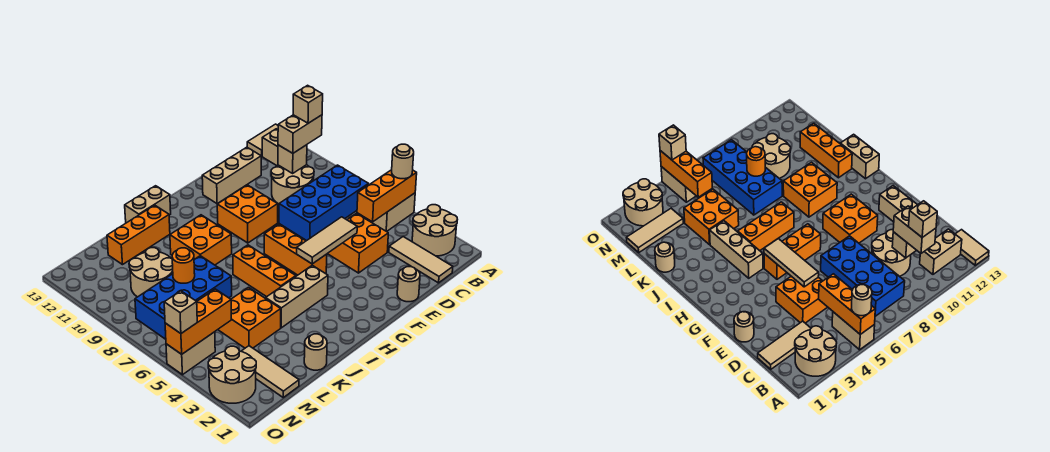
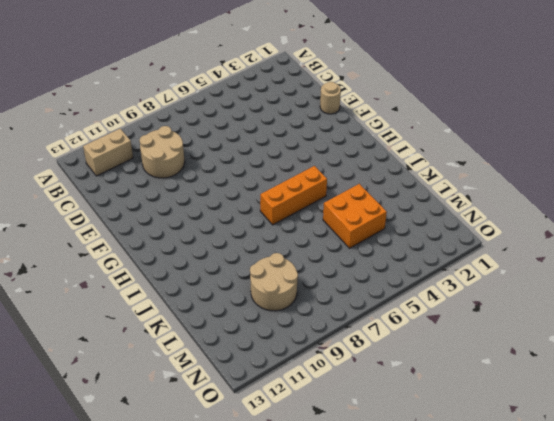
none -> tan 2x2 round brick [412,205,458,256]
none -> tan 1x2 brick [371,193,415,232]
none -> tan 1x2 tile [247,124,278,156]
none -> blue 2x4 brick [279,165,368,241]

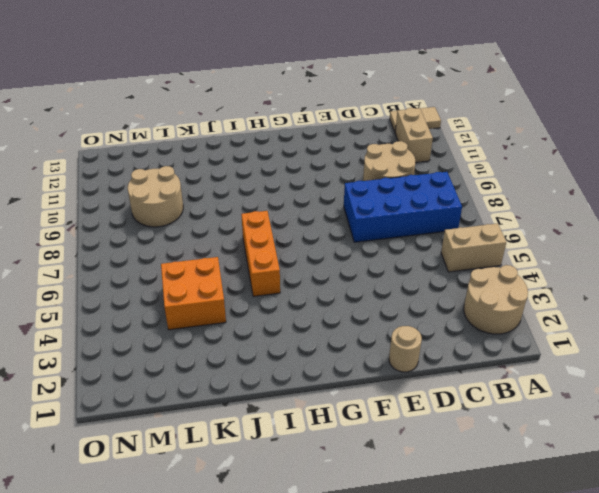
none -> tan 1x3 tile [389,237,453,283]
none -> orange 2x2 brick [327,213,388,273]
none -> tan 1x3 brick [202,147,261,204]
none -> orange 2x2 brick [217,185,278,243]

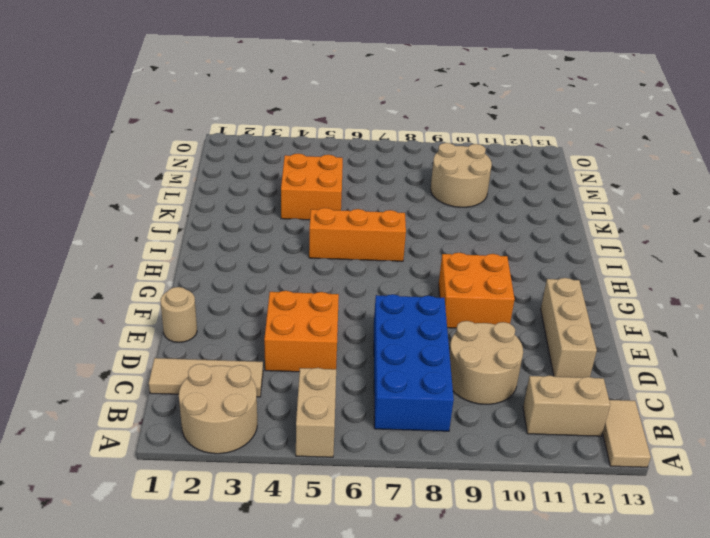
none -> orange 1x3 brick [264,224,327,275]
none -> tan 1x3 brick [266,265,328,328]
none -> orange 2x2 brick [170,215,232,265]
none -> tan 1x2 brick [125,186,171,223]

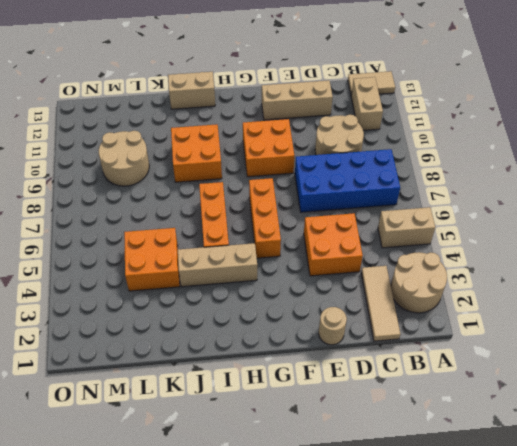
none -> orange 1x3 brick [107,205,170,265]
none -> tan 1x1 round brick [304,334,327,370]
none -> blue 2x4 brick [135,256,232,339]
none -> tan 1x3 tile [241,346,299,397]

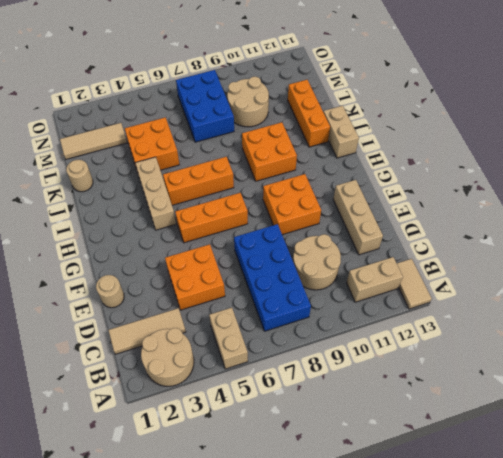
blue 2x3 brick [176,70,234,142] -> blue 2x4 brick [135,256,232,339]
none -> tan 2x2 round brick [208,346,256,403]
none -> tan 1x2 brick [166,332,215,375]
none -> orange 1x3 brick [357,170,417,222]
none -> tan 1x1 brick [278,145,307,173]

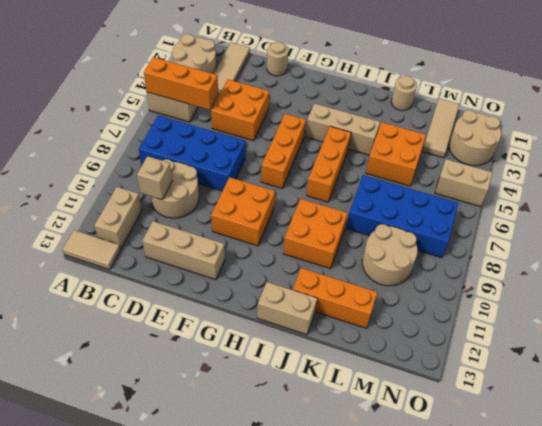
none -> tan 1x3 tile [297,217,357,264]
none -> orange 1x1 round brick [172,248,195,283]
none -> orange 1x3 brick [165,289,231,354]
none -> tan 1x1 round brick [392,144,414,179]

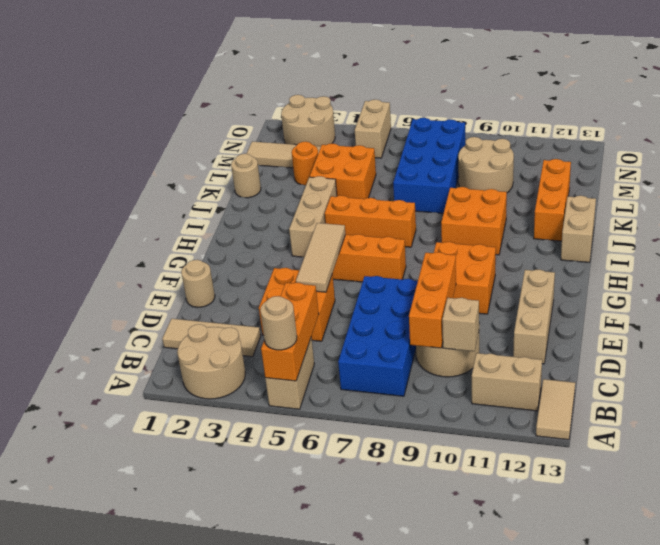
orange 1x3 brick [409,252,456,348] -> orange 1x3 brick moved to [165,289,231,354]
orange 1x1 round brick [292,142,318,185] -> orange 1x1 round brick moved to [172,248,195,283]
none -> tan 1x2 brick [278,115,322,153]
none -> tan 1x1 brick [164,291,197,333]
none -> tan 1x1 brick [293,85,323,123]

